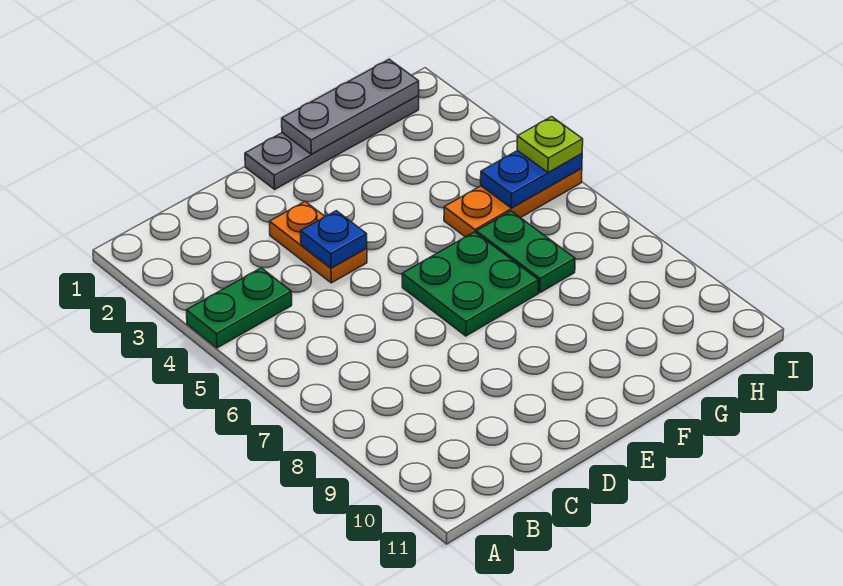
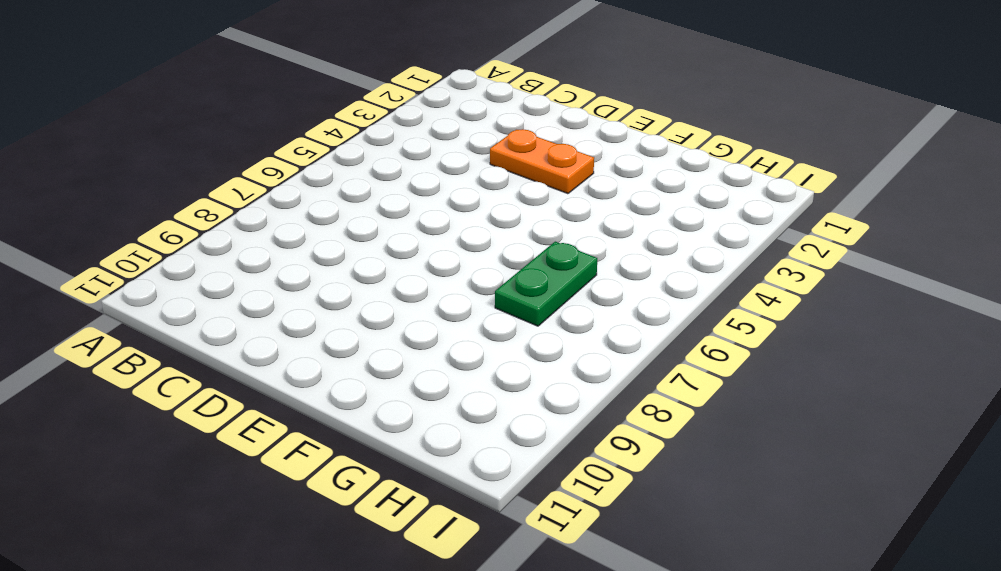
orange 1x2 plate [490,129,594,194] -> orange 1x2 plate turned to [270,202,367,283]
none -> green 1x2 plate [186,268,292,348]
none -> grey 1x4 plate [245,96,419,189]

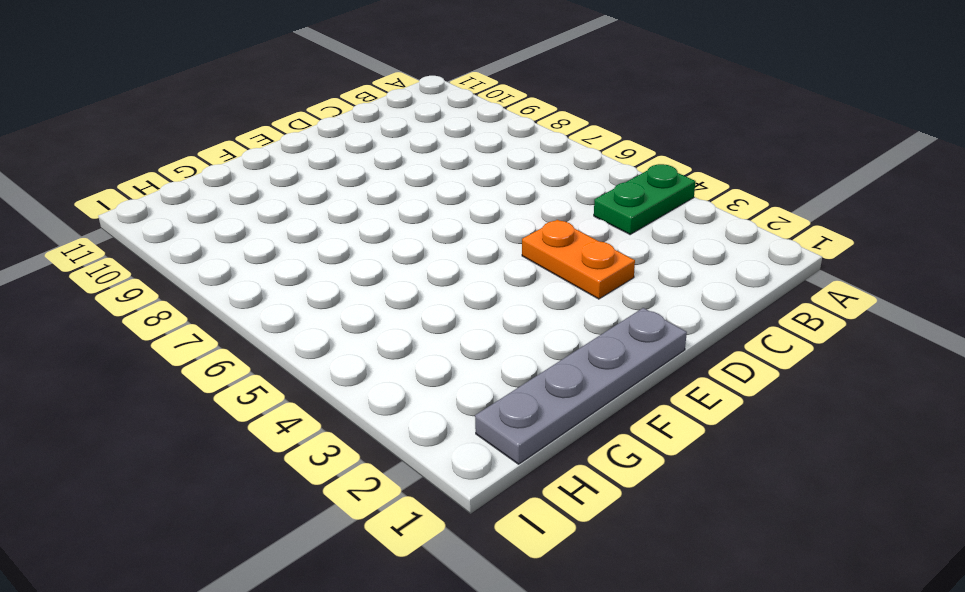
none -> green 2x2 plate [402,232,538,336]
none -> orange 1x3 plate [444,168,582,237]

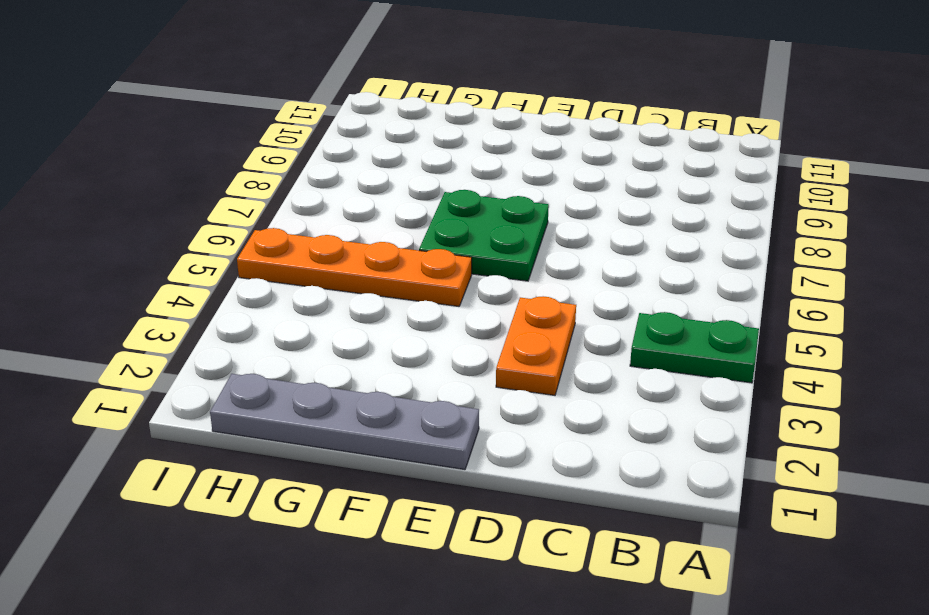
orange 1x4 plate [237,228,472,306] -> orange 1x3 plate [444,168,582,237]
none -> green 1x2 plate [476,211,575,293]
none -> blue 1x1 plate [301,211,367,268]

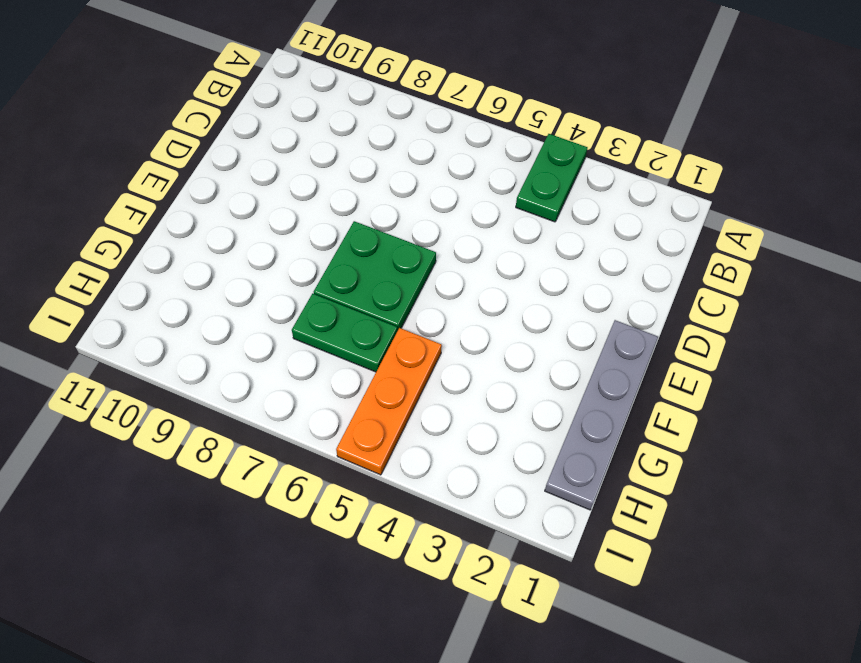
none -> orange 1x2 plate [270,202,367,283]
none -> blue 1x1 plate [301,211,367,268]

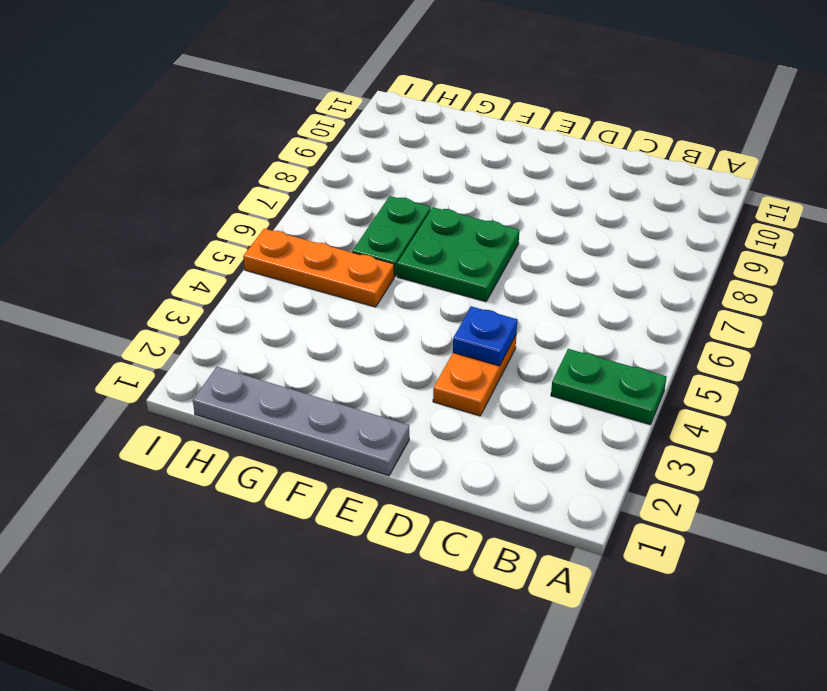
none -> grey 1x3 plate [282,59,419,154]
none -> blue 1x2 plate [481,150,582,208]

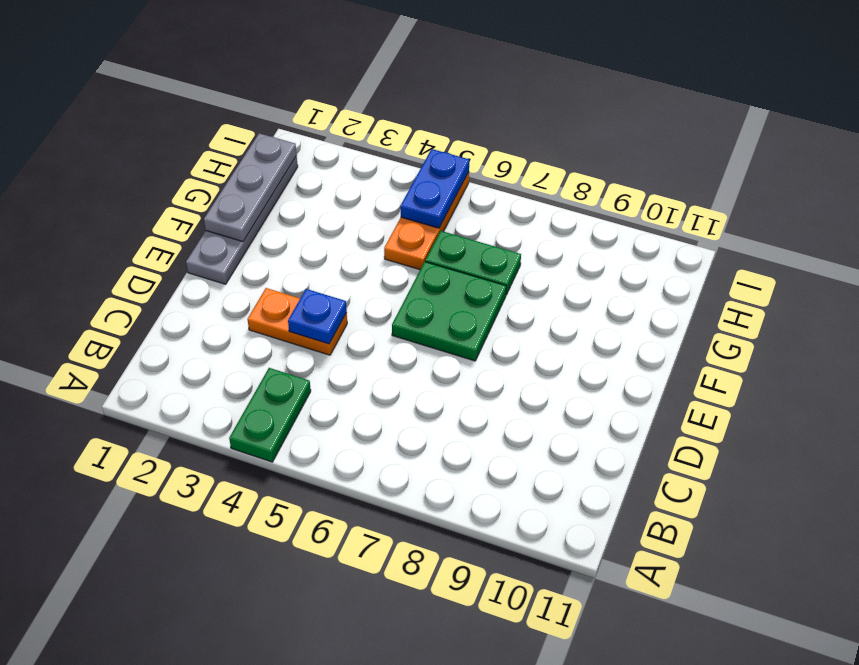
none -> lime 1x1 plate [517,117,583,172]

